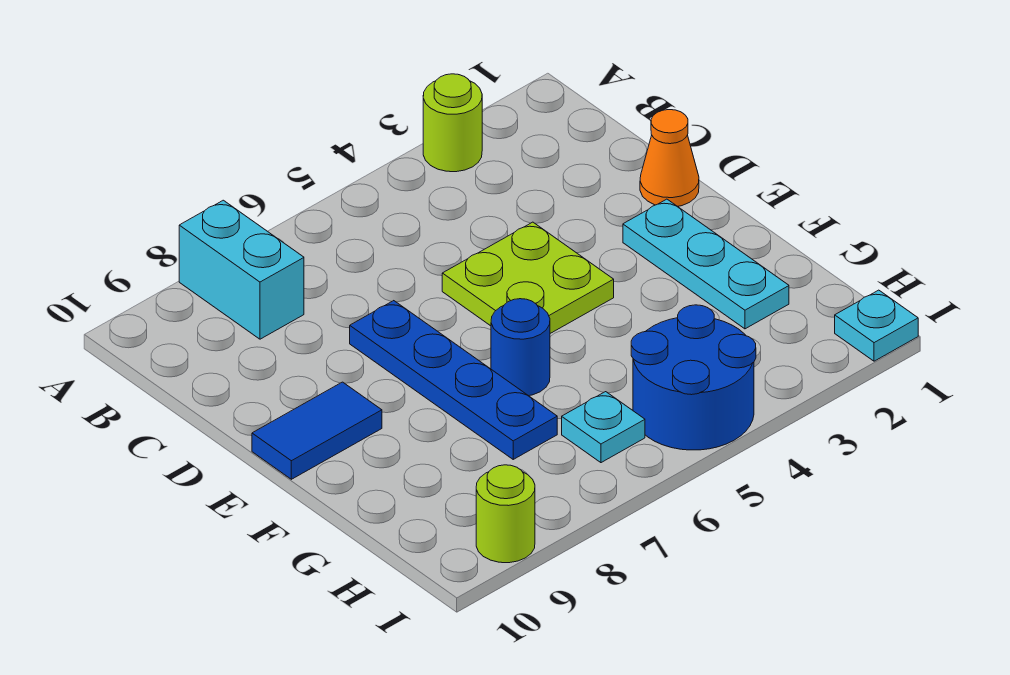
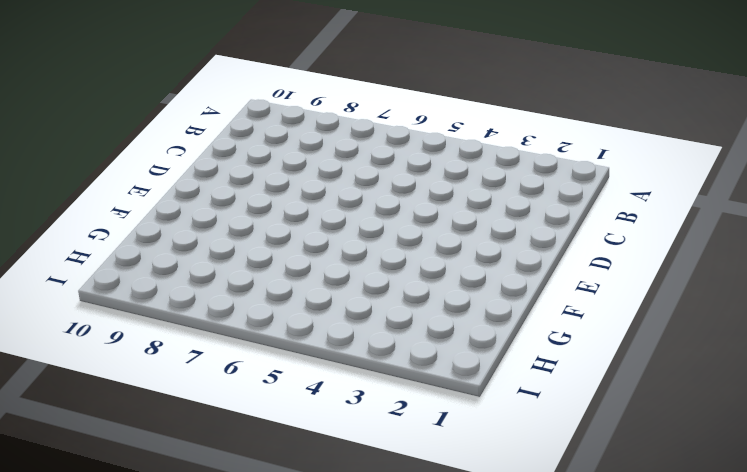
none -> lime 1x1 round brick [423,74,482,172]
none -> cyan 1x2 brick [179,200,304,339]
none -> orange 1x1 cone [640,110,699,206]

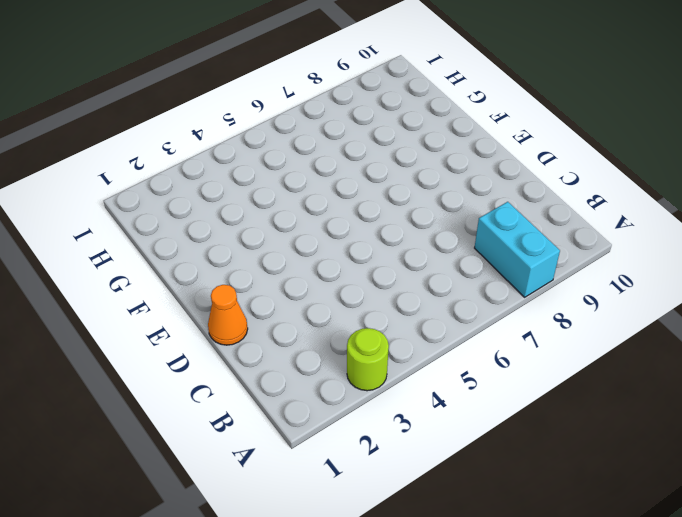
none -> lime 2x2 plate [442,222,614,333]
none -> blue 1x4 plate [350,301,557,459]
none -> cyan 1x3 plate [623,199,789,329]

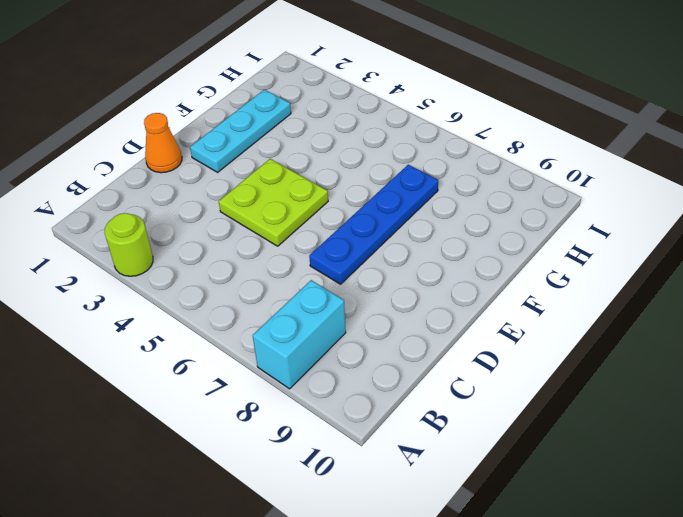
none -> blue 1x2 tile [252,382,382,479]
none -> blue 1x1 round brick [491,299,550,396]
none -> blue 2x2 round brick [631,305,756,450]

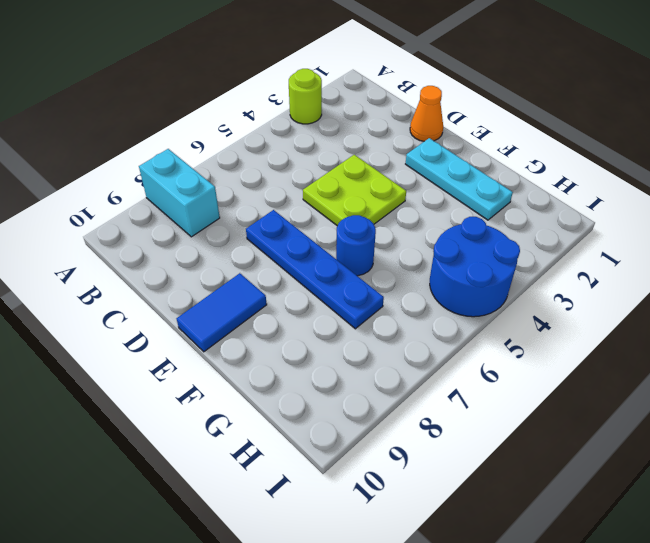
none -> cyan 1x1 plate [562,392,645,463]
none -> cyan 1x1 plate [835,290,918,361]
none -> lime 1x1 round brick [476,465,535,563]

